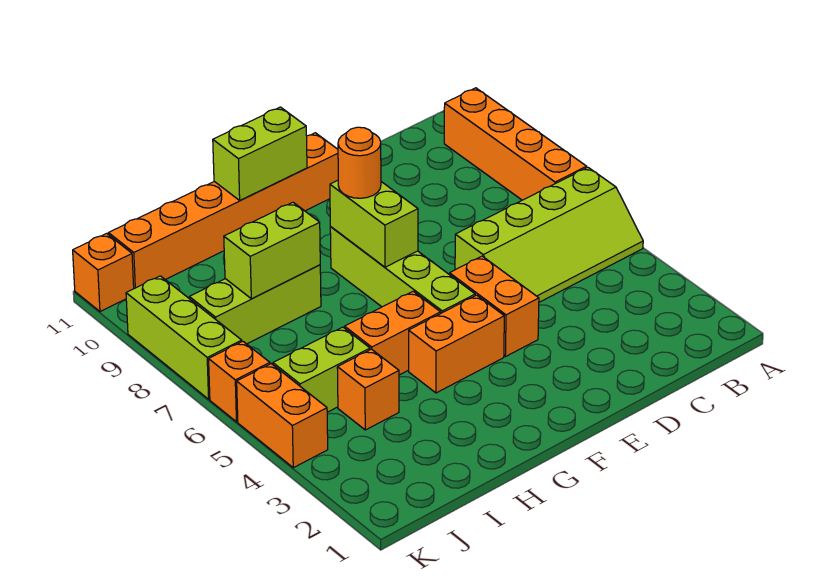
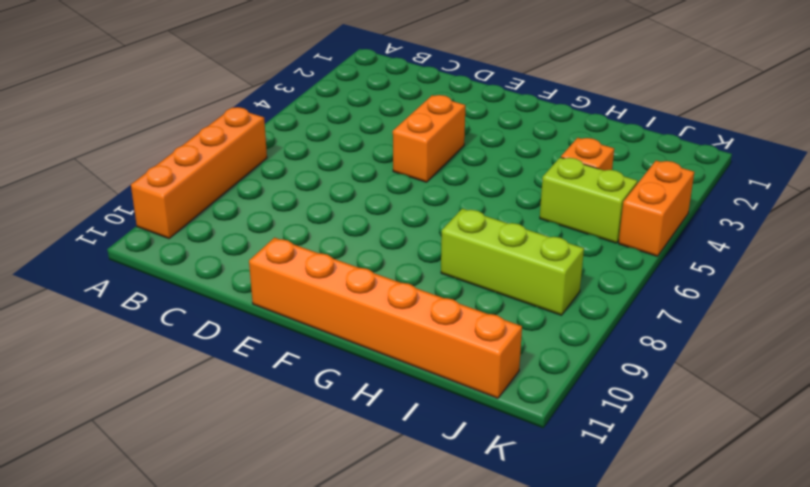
none -> lime 2x4 slope [455,167,643,302]
none -> orange 1x2 brick [409,295,504,393]
none -> lime 1x4 brick [330,227,475,313]

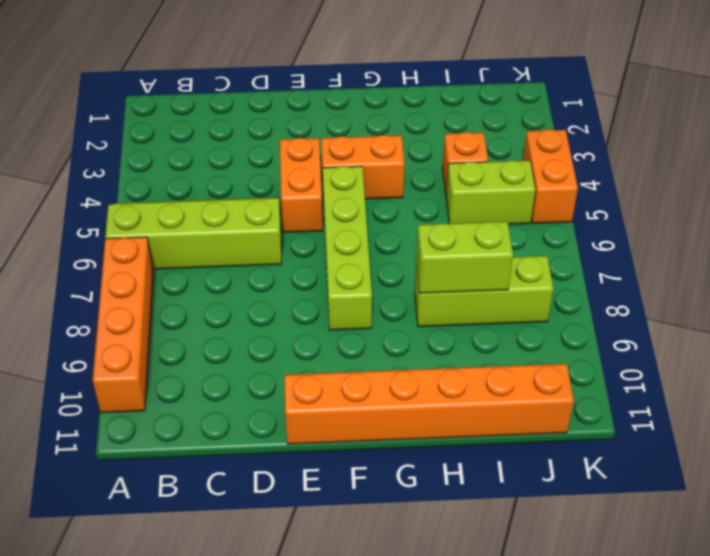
none -> orange 1x2 brick [345,291,441,375]
none -> orange 1x1 brick [209,341,270,422]
none -> lime 1x3 brick [126,276,242,399]

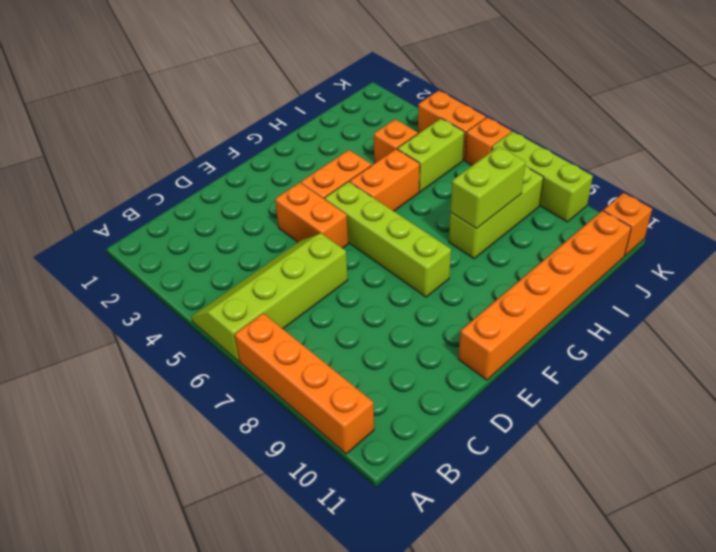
none -> lime 1x2 brick [330,180,418,267]
none -> lime 1x2 brick [213,107,307,200]
none -> orange 1x1 round brick [338,127,381,198]

